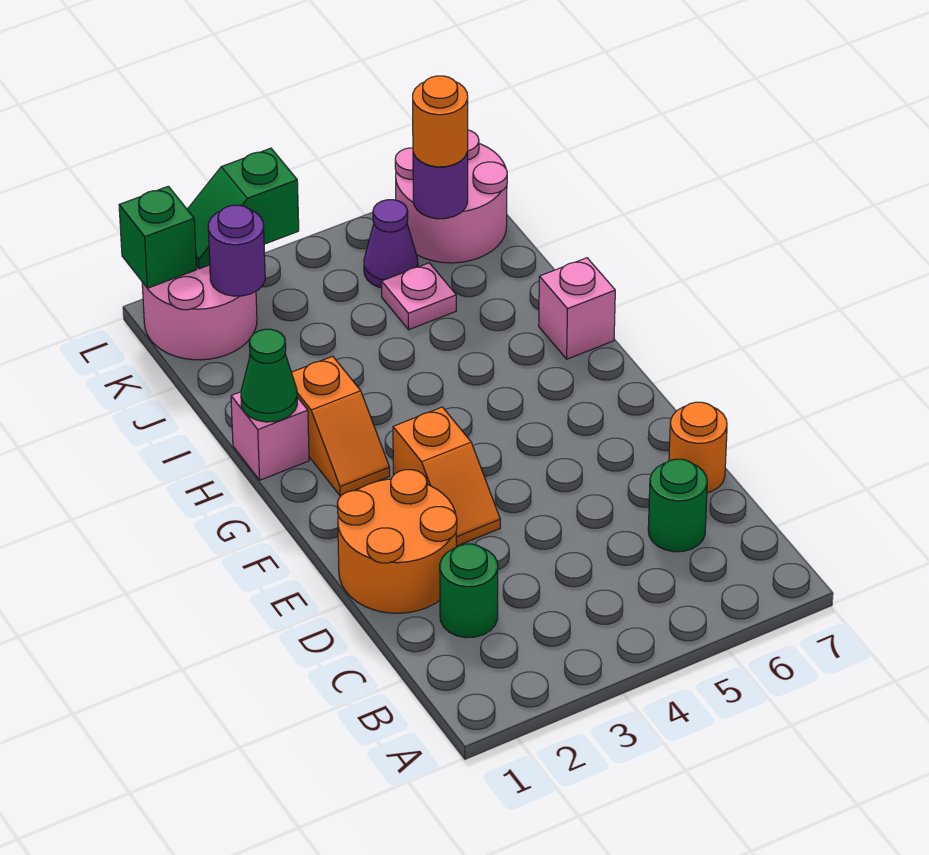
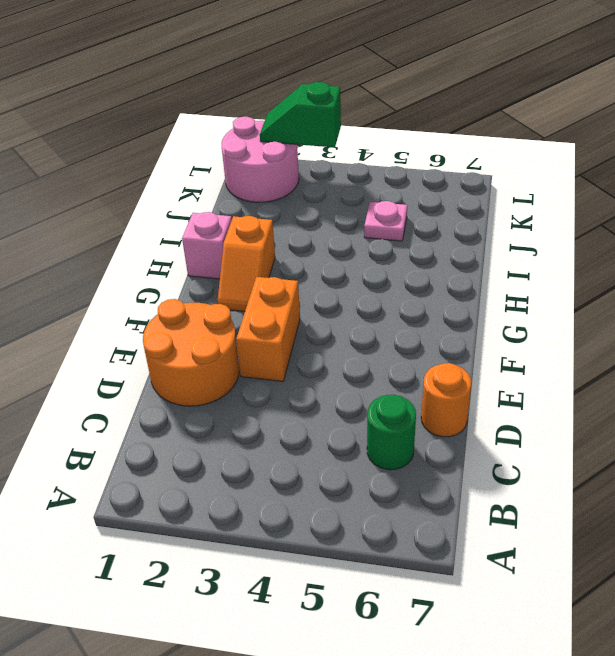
orange 1x2 brick [236,277,300,381] -> orange 1x2 slope [393,407,500,546]
none -> green 1x1 round brick [440,544,498,638]
none -> pink 1x1 brick [539,258,615,359]
none -> purple 1x1 cone [364,200,418,288]

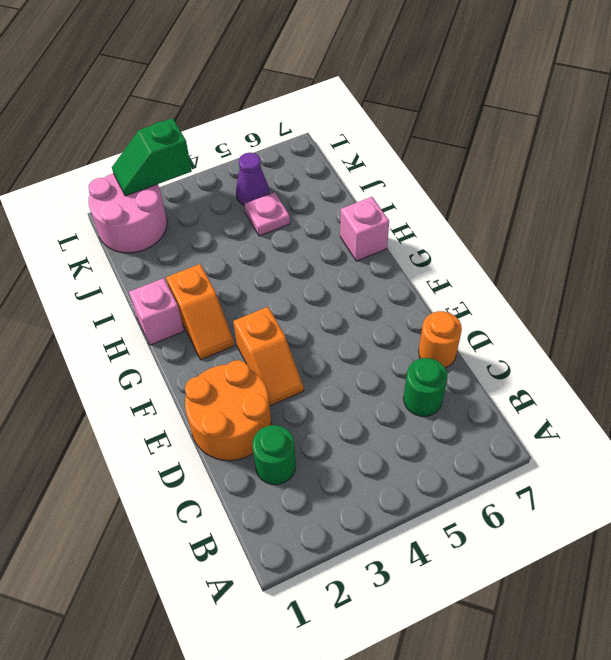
none -> pink 2x2 round brick [395,130,507,263]
none -> green 1x1 cone [241,329,297,422]
none -> purple 1x1 round brick [208,205,265,296]

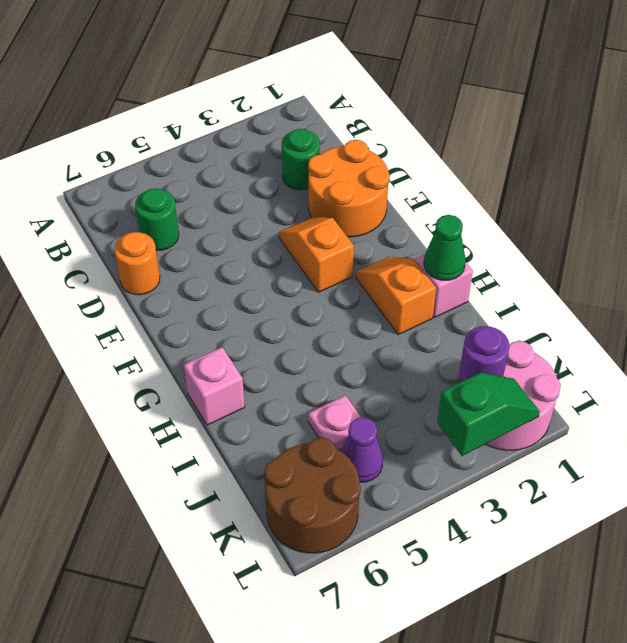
brown 2x2 round brick [265,438,361,553] -> pink 2x2 round brick [395,130,507,263]
none -> purple 1x1 round brick [413,152,468,219]
none -> green 1x1 brick [119,186,197,288]
none -> orange 1x1 round brick [413,76,468,167]

